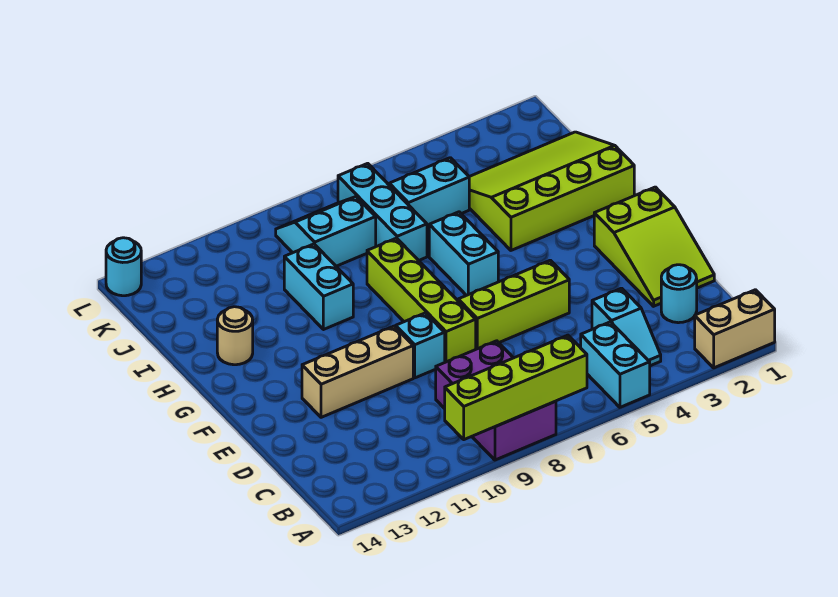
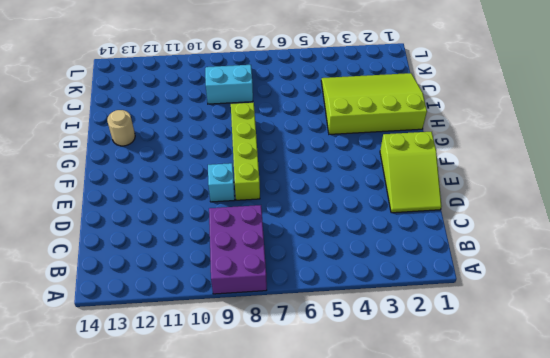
none -> tan 1x2 brick [695,290,775,368]
none -> cyan 1x2 brick [581,322,650,407]
none -> cyan 1x2 slope [592,288,661,366]

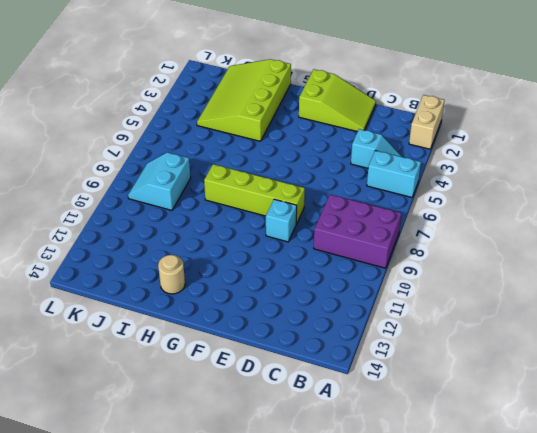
none -> cyan 1x1 round brick [661,265,697,323]
none -> lime 1x3 brick [458,260,569,349]
none -> tan 1x3 brick [302,326,413,417]

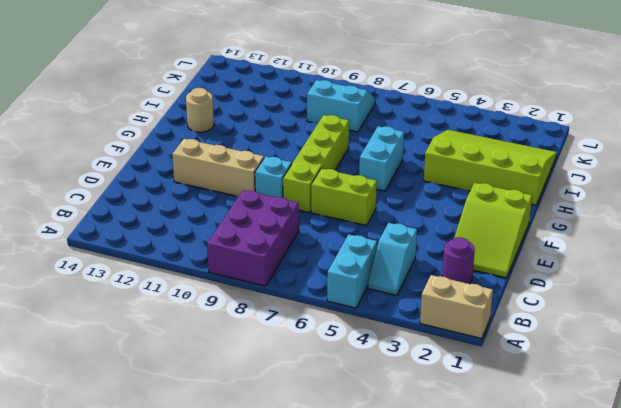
purple 1x1 round brick [442,237,475,284] -> cyan 1x1 round brick [661,265,697,323]
lime 1x2 brick [311,169,377,225] -> lime 1x3 brick [458,260,569,349]
none -> cyan 1x2 brick [284,244,353,330]
none -> cyan 1x3 brick [338,163,427,260]
none -> cyan 1x2 brick [389,158,469,228]

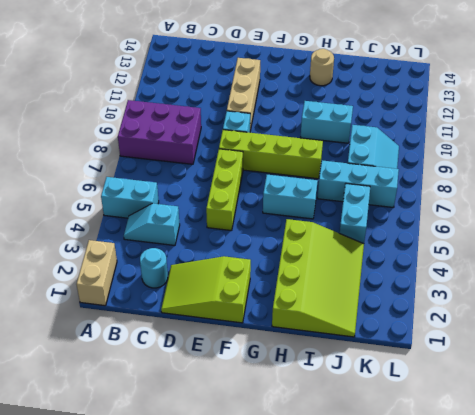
none -> cyan 1x1 round brick [106,238,141,296]
none -> lime 1x4 brick [445,335,587,440]

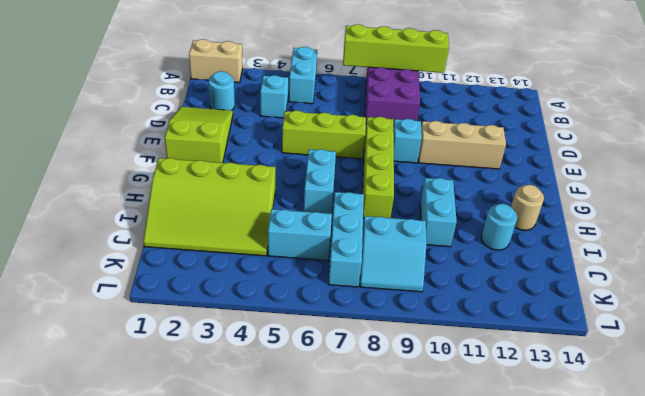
cyan 1x1 round brick [481,204,517,250] -> cyan 1x1 round brick moved to [106,238,141,296]

